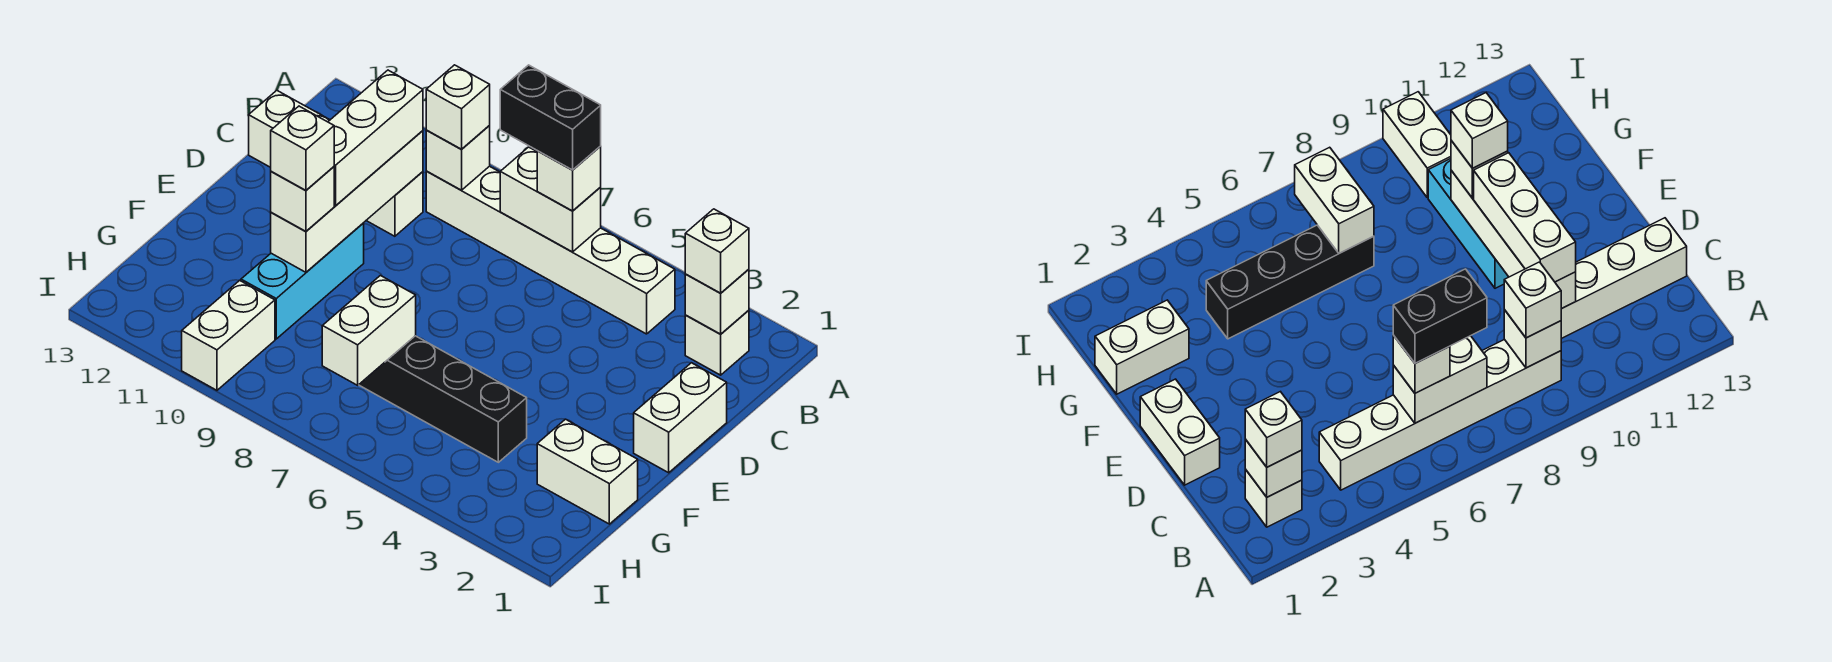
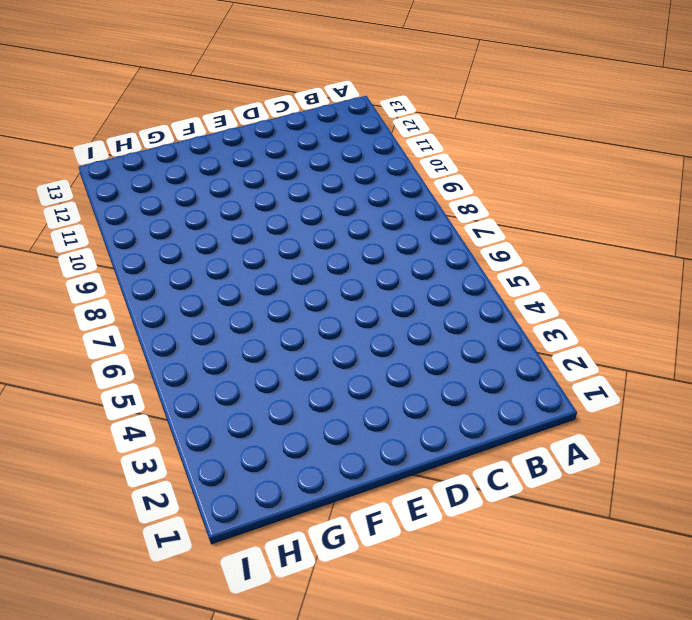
none -> white 1x1 brick [685,310,749,375]
none -> white 1x6 brick [426,166,675,334]
none -> white 1x4 brick [249,91,423,236]

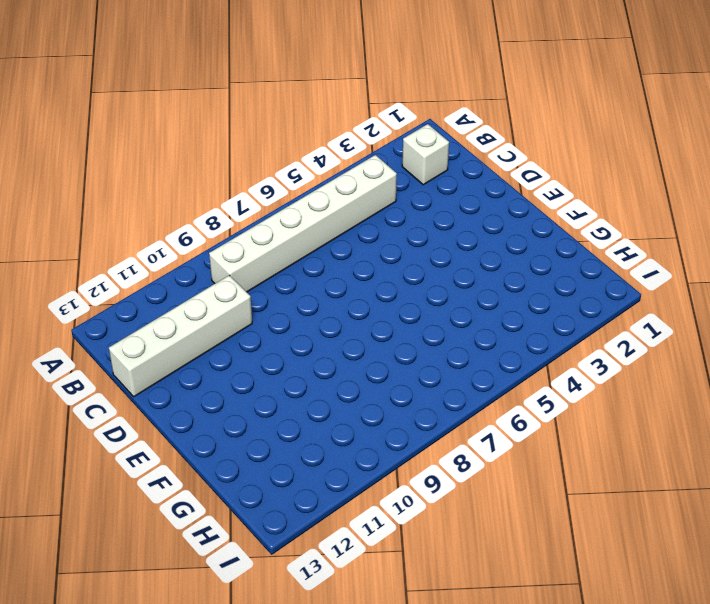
none -> white 1x2 brick [634,363,727,473]
none -> cyan 1x3 brick [241,223,364,339]
none -> white 1x2 brick [537,419,638,524]

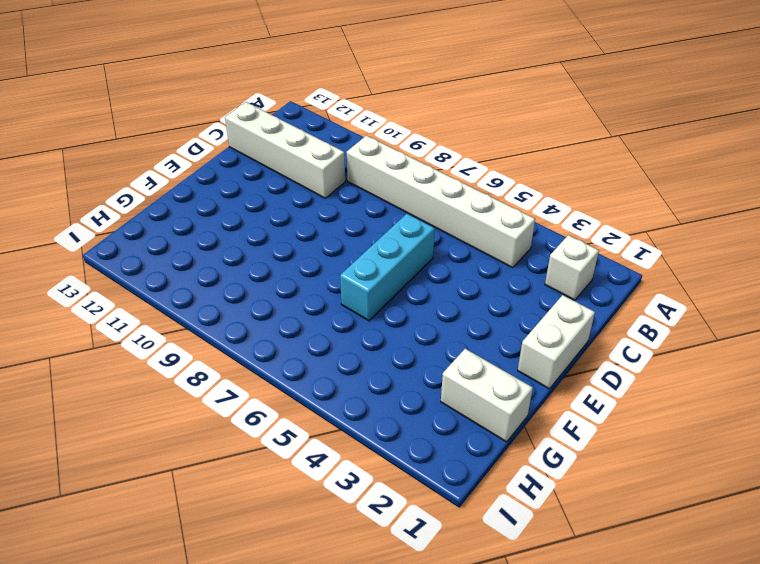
cyan 1x3 brick [340,214,435,321] -> cyan 1x3 brick moved to [241,223,364,339]
none -> black 1x4 brick [359,336,527,462]
none -> white 1x2 brick [182,280,275,390]
none -> white 1x1 brick [685,269,749,334]

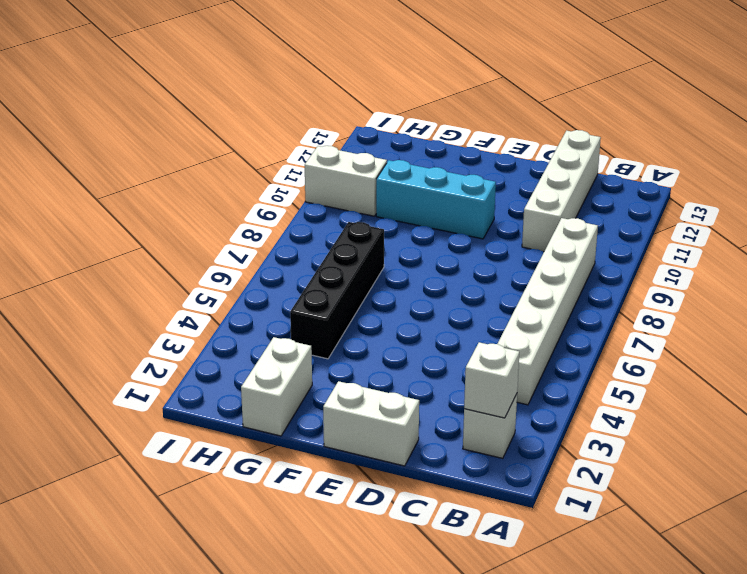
none -> white 1x2 brick [500,147,601,252]
none -> white 1x1 brick [426,126,490,190]
none -> white 1x4 brick [271,131,423,272]

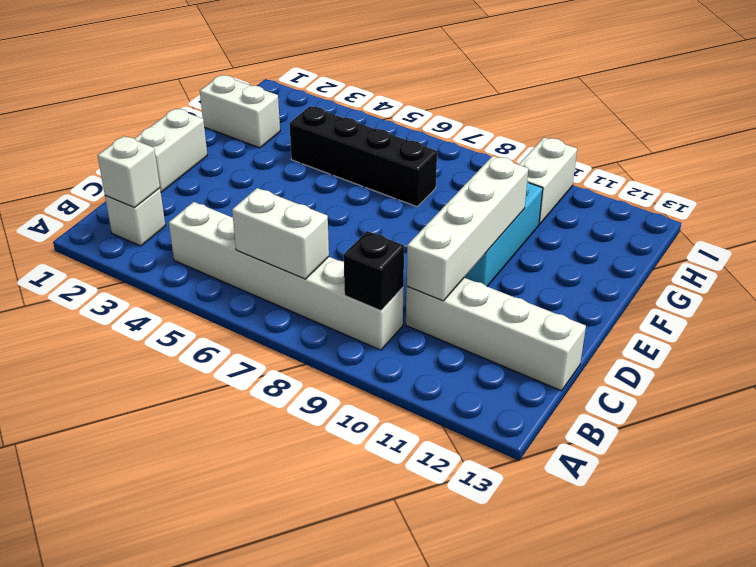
black 1x1 brick [344,231,404,311] -> white 1x1 brick [426,126,490,190]
none -> white 1x2 brick [322,276,416,385]
none -> white 1x1 brick [685,209,749,293]
none -> white 1x1 brick [537,146,601,211]

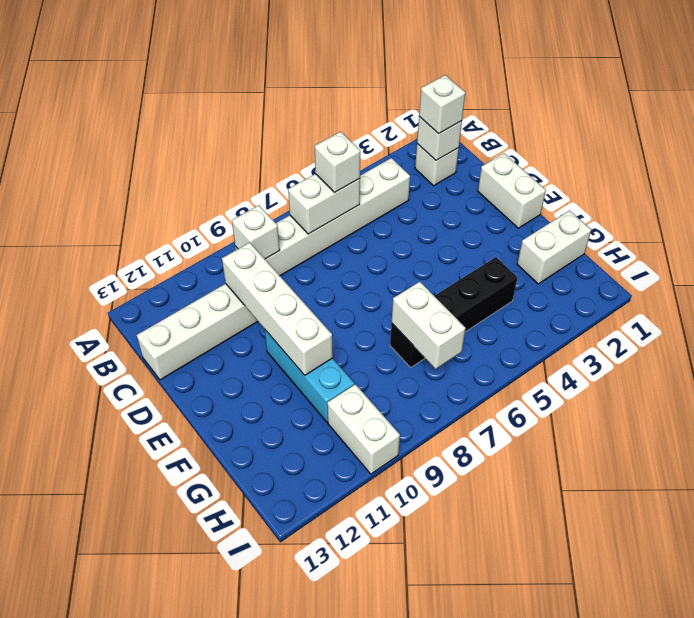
none -> white 1x1 brick [426,65,490,149]
none -> white 1x3 brick [328,70,423,206]
none -> white 1x1 brick [271,167,334,232]

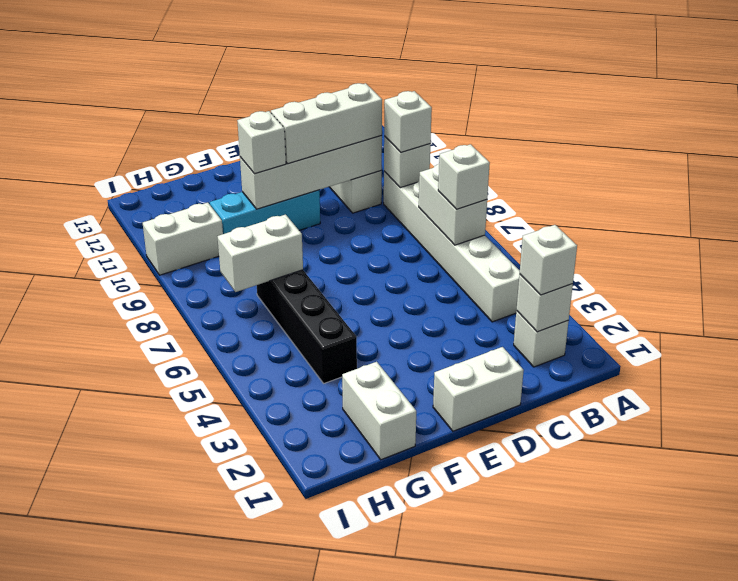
none -> black 1x2 brick [500,65,601,170]
none -> white 1x1 brick [271,106,334,191]

